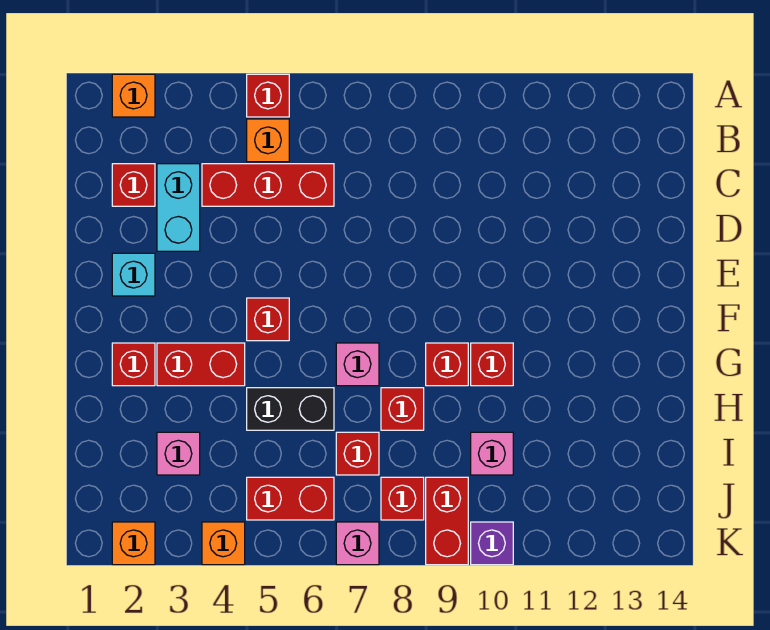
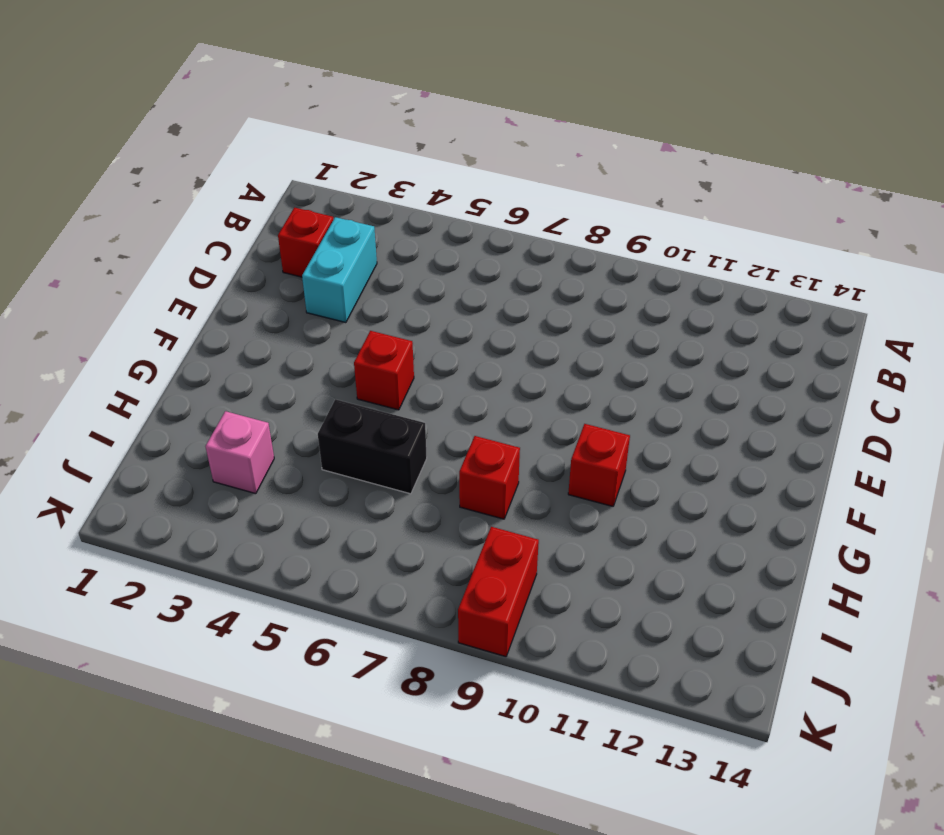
none -> orange 1x1 brick [112,74,155,117]
none -> red 1x1 brick [247,74,289,117]
none -> orange 1x1 brick [247,119,289,162]

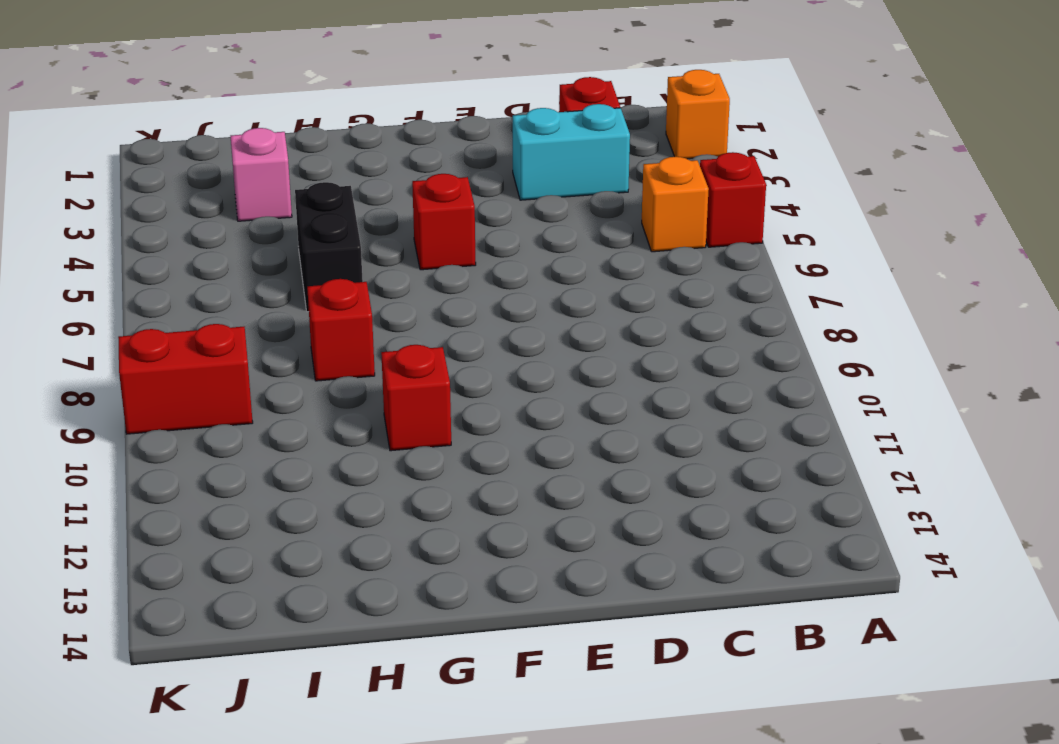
none -> red 1x3 brick [202,164,334,206]
none -> cyan 1x1 brick [112,253,155,296]
none -> red 1x1 brick [112,343,155,386]

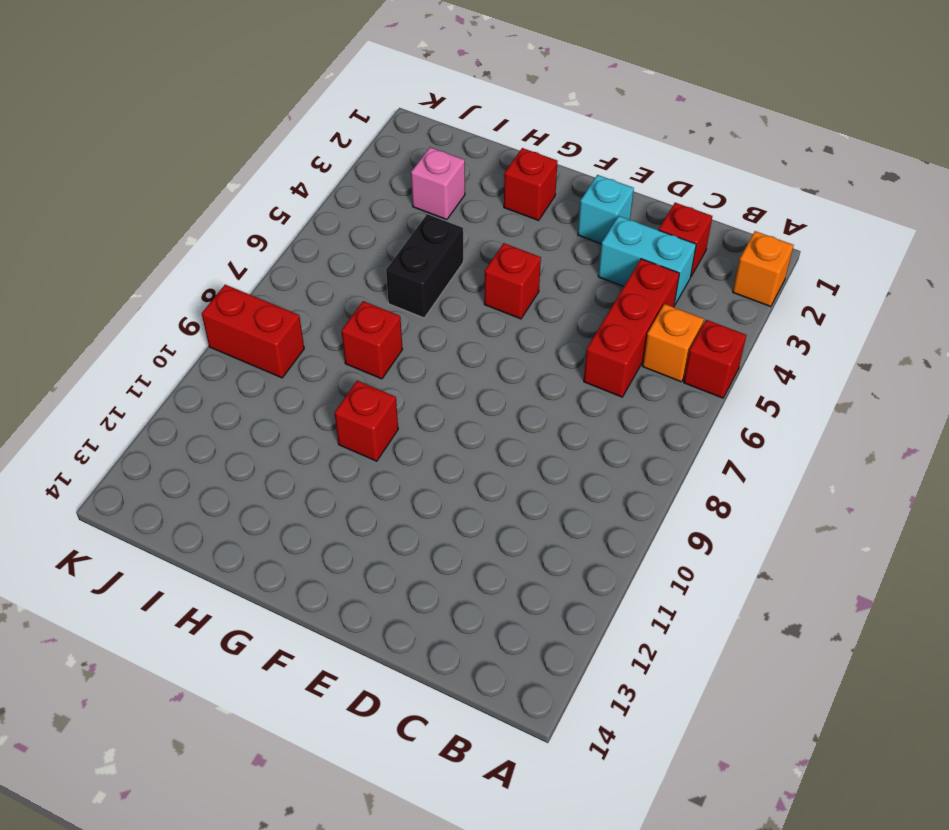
none -> red 1x2 brick [157,343,245,386]
none -> pink 1x1 brick [336,343,379,386]
none -> red 1x1 brick [426,343,468,386]

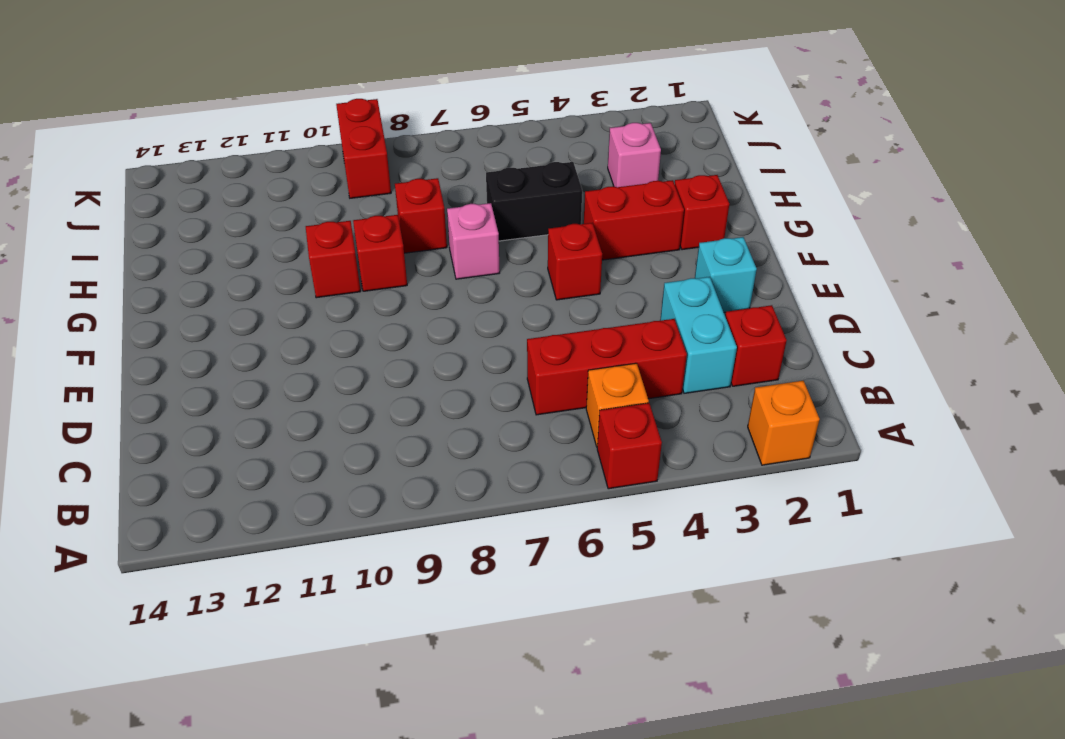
none -> red 1x1 brick [336,432,379,475]
none -> pink 1x1 brick [471,432,513,475]
none -> red 1x2 brick [247,477,334,520]

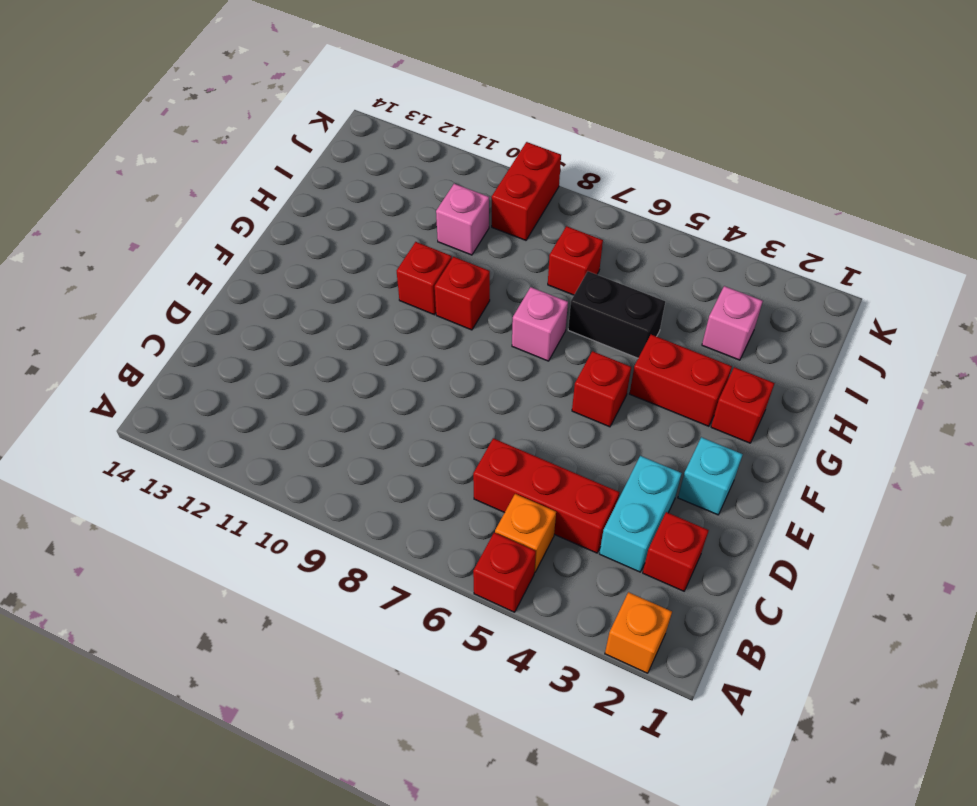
none -> red 1x1 brick [381,388,424,430]
none -> red 1x2 brick [247,477,334,520]
none -> red 1x1 brick [381,477,424,520]

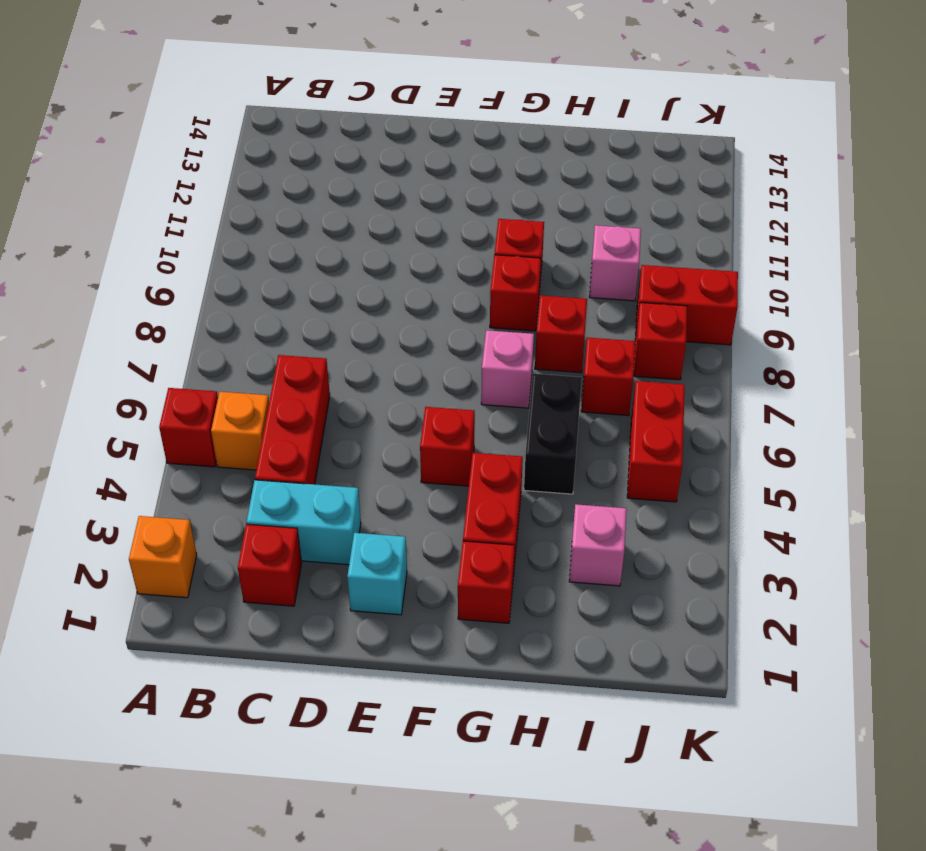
none -> orange 1x1 brick [112,522,155,565]
none -> orange 1x1 brick [202,522,245,565]
none -> pink 1x1 brick [336,522,379,565]

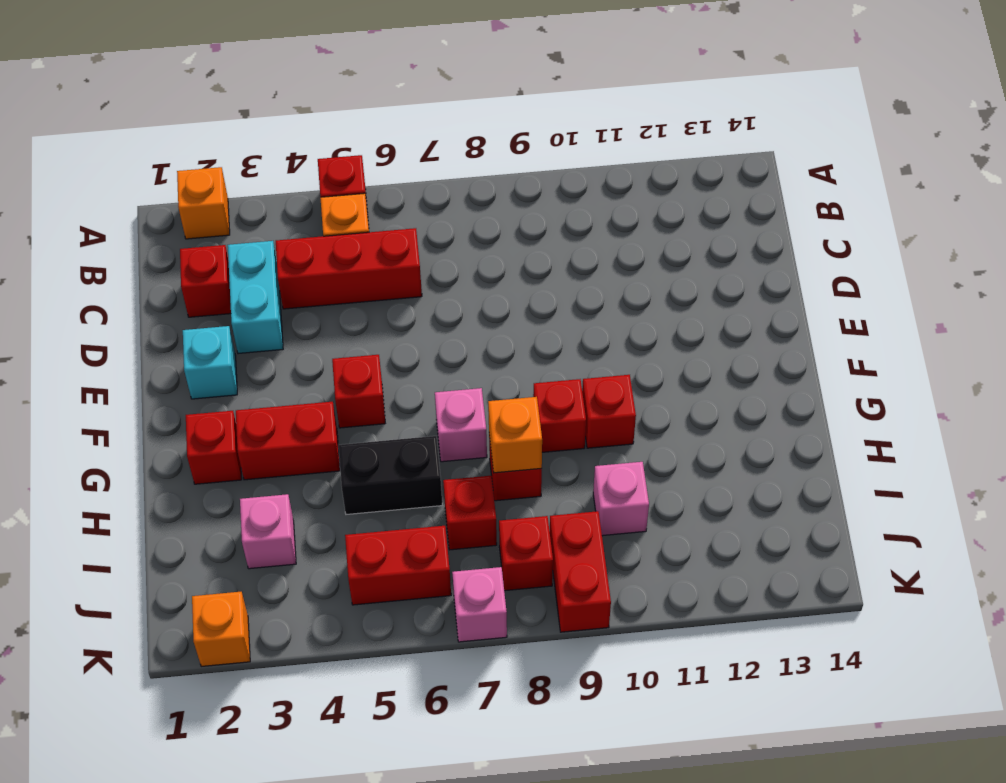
orange 1x1 brick [488,397,542,473] -> orange 1x1 brick moved to [202,522,245,565]
none -> purple 1x1 brick [471,522,513,565]

